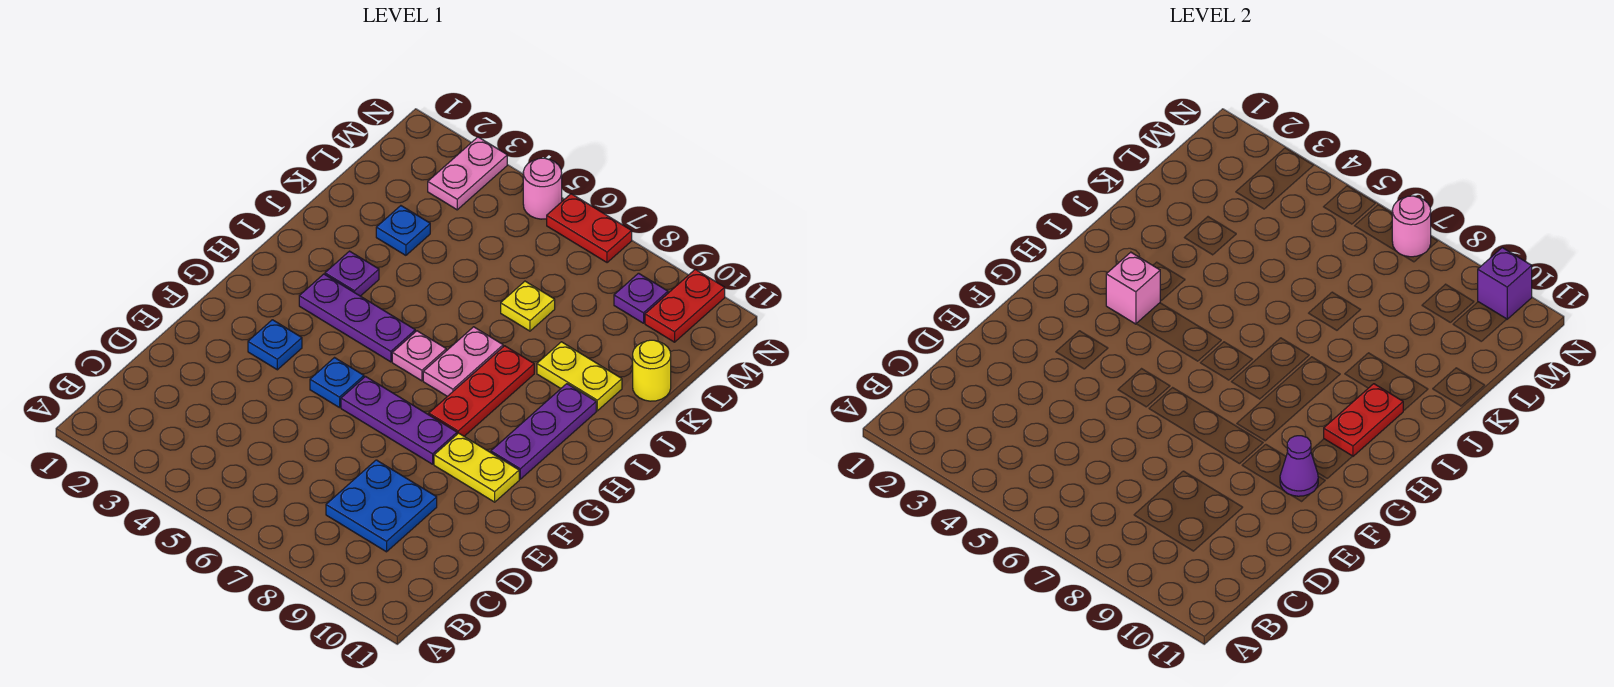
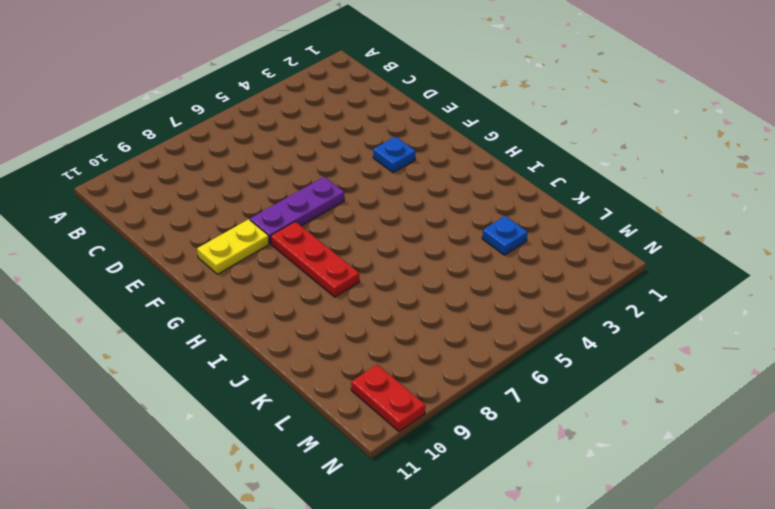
none -> blue 2x2 plate [326,460,437,552]
none -> blue 1x1 plate [310,358,364,408]
none -> purple 1x3 plate [491,384,596,479]

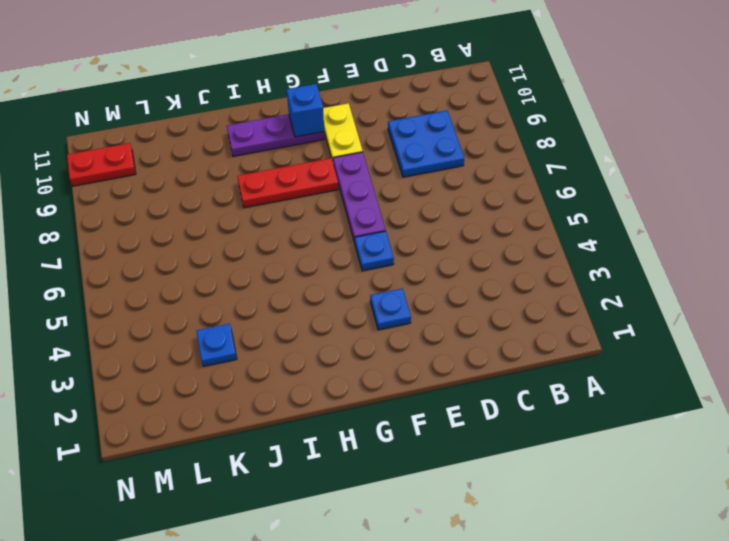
blue 1x1 brick [286,84,324,137] -> none
none -> purple 1x3 plate [299,274,415,362]
none -> pink 1x1 plate [392,331,446,381]
none -> pink 1x2 plate [423,327,503,396]

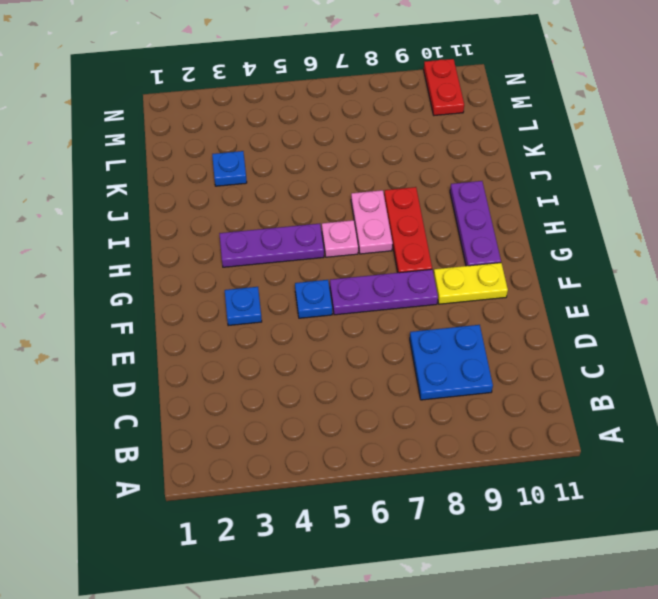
none -> purple 1x1 plate [325,251,379,296]
none -> yellow 1x2 plate [537,342,622,411]
none -> yellow 1x1 plate [501,281,555,331]

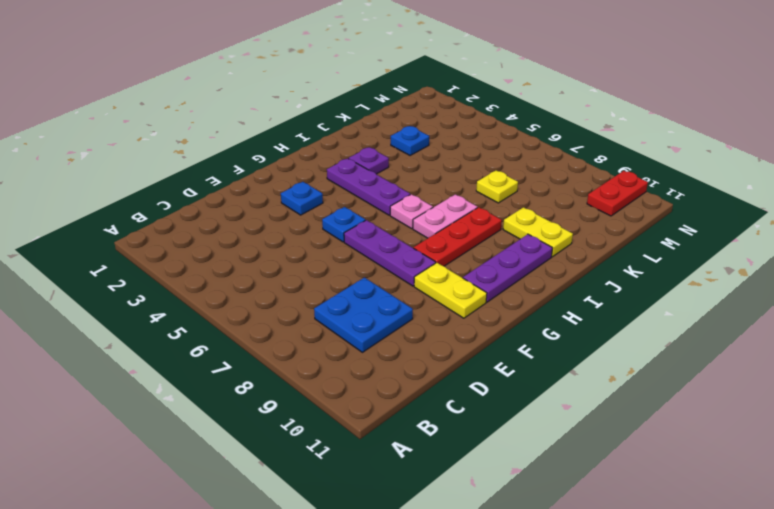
none -> yellow 1x1 round brick [633,340,671,401]
none -> pink 1x2 plate [428,137,507,210]
none -> purple 1x1 plate [614,273,668,323]

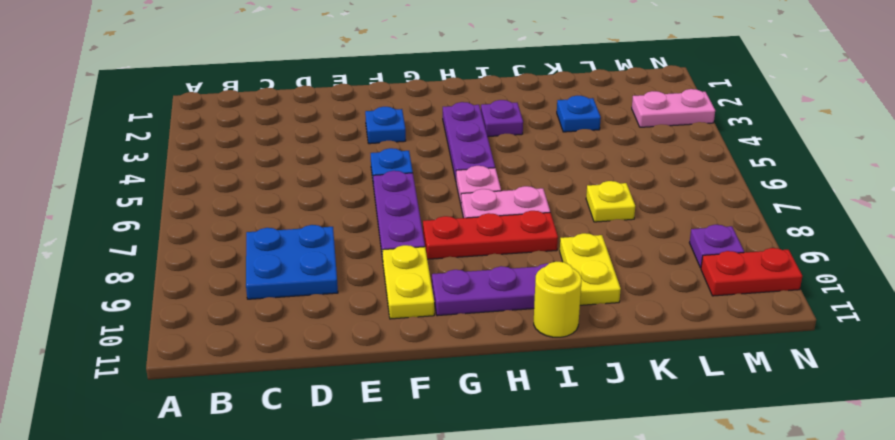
yellow 1x1 round brick [534,262,582,337] -> yellow 1x1 round brick moved to [633,340,671,401]
none -> pink 1x1 round brick [523,158,562,219]
none -> red 1x2 plate [547,194,632,263]
none -> purple 1x1 cone [1280,436,1318,496]

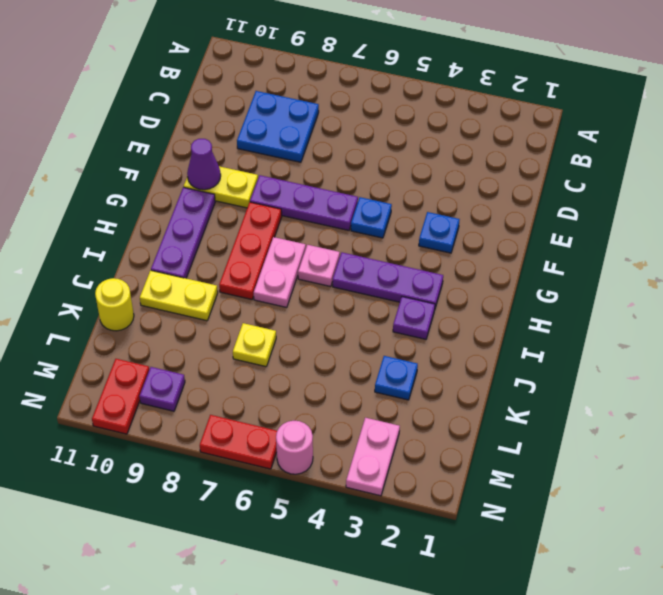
none -> pink 1x1 brick [1106,252,1160,324]
none -> red 1x2 plate [1324,384,1403,456]
none -> pink 1x1 round brick [1392,196,1431,257]

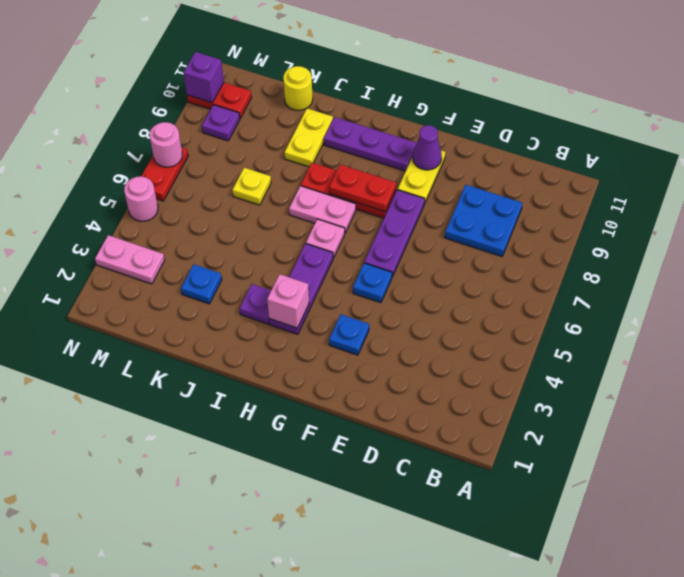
red 1x2 plate [329,164,396,212] -> red 1x2 plate moved to [1324,384,1403,456]

